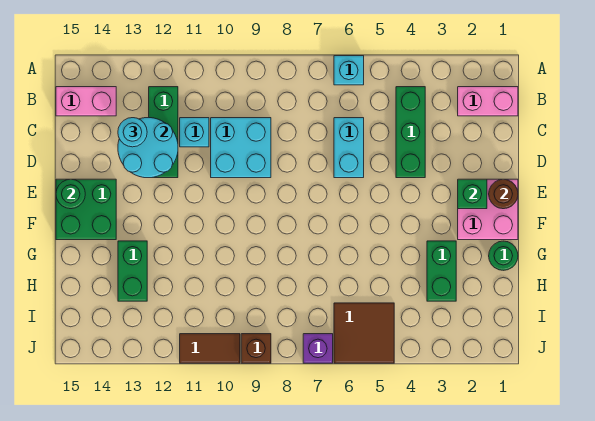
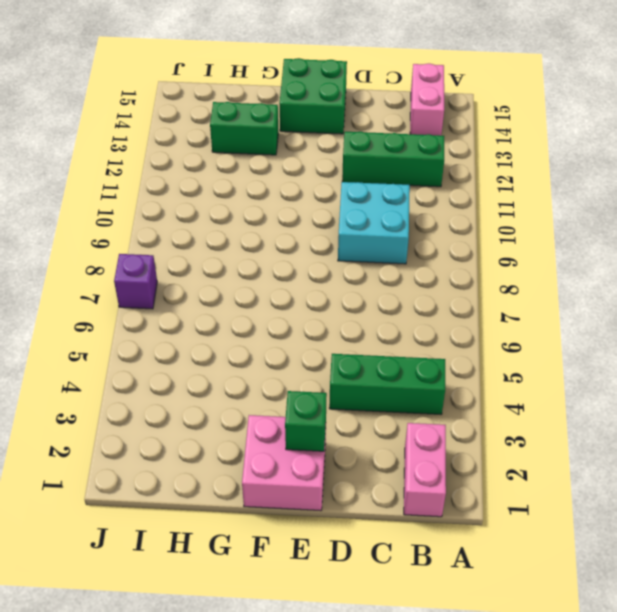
none -> cyan 1x1 brick [334,56,364,85]
none -> cyan 1x2 brick [334,118,364,178]
none -> cyan 1x1 brick [180,118,209,147]

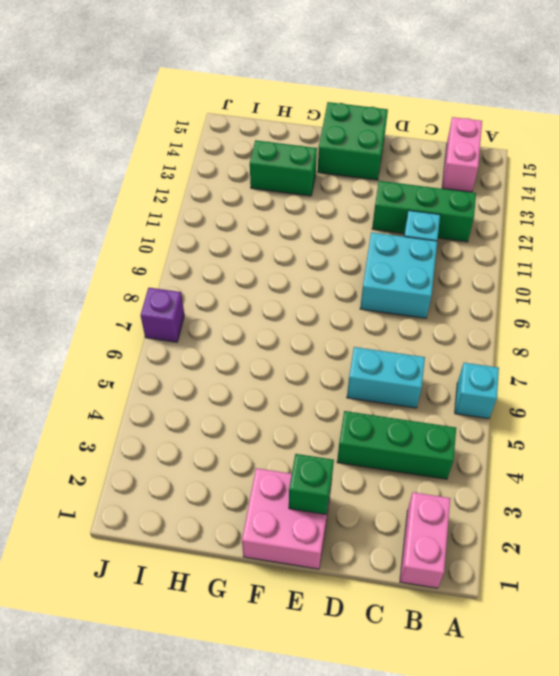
none -> green 1x1 round brick [489,241,518,270]
none -> green 1x2 brick [427,241,456,301]
none -> brown 2x2 tile [334,303,394,363]

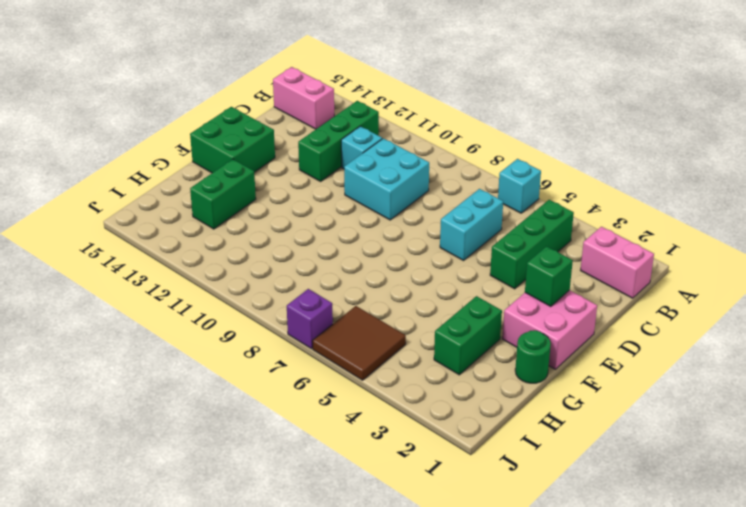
none -> brown 1x1 brick [241,334,271,363]
none -> brown 1x2 tile [180,334,240,363]
none -> cyan 2x2 round brick [118,118,178,178]

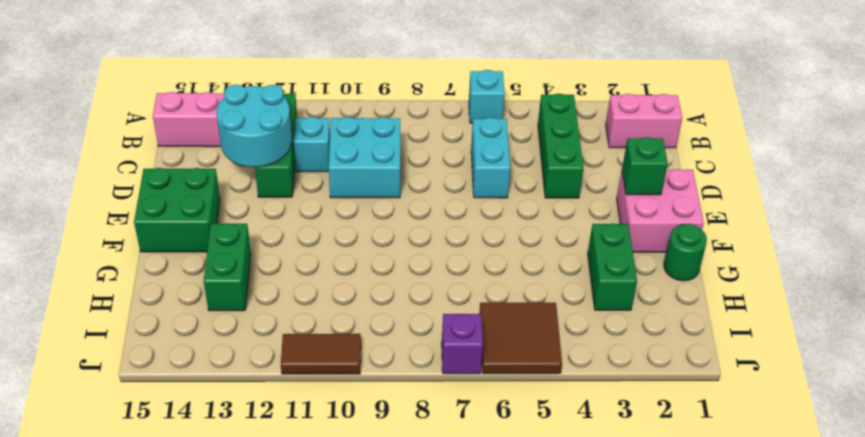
none -> brown 1x1 brick [241,334,271,363]
none -> brown 1x1 round brick [489,179,518,209]
none -> green 1x1 round brick [56,179,85,209]

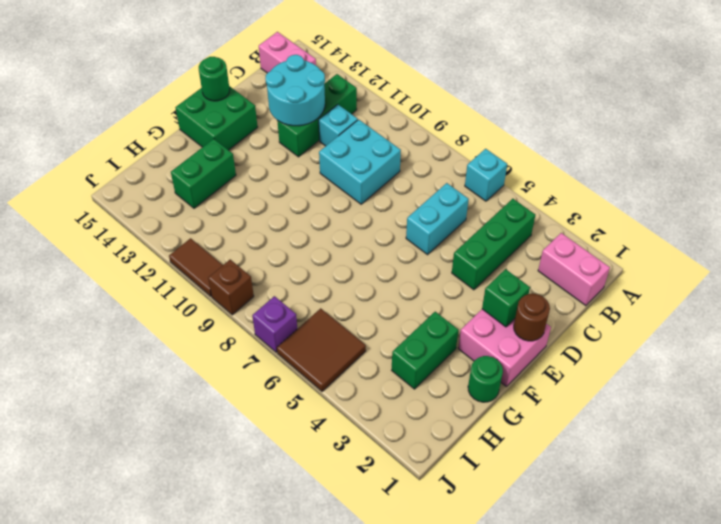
none -> cyan 1x1 round brick [118,118,147,147]

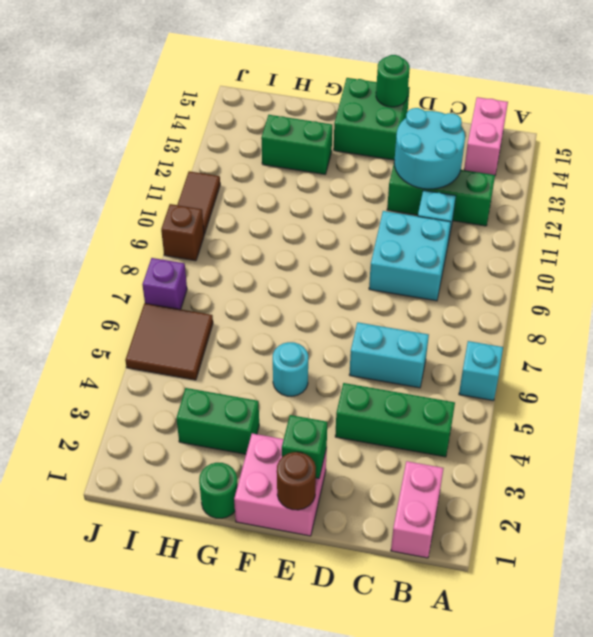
cyan 1x1 round brick [273,342,308,396] -> cyan 1x1 round brick moved to [118,118,147,147]

